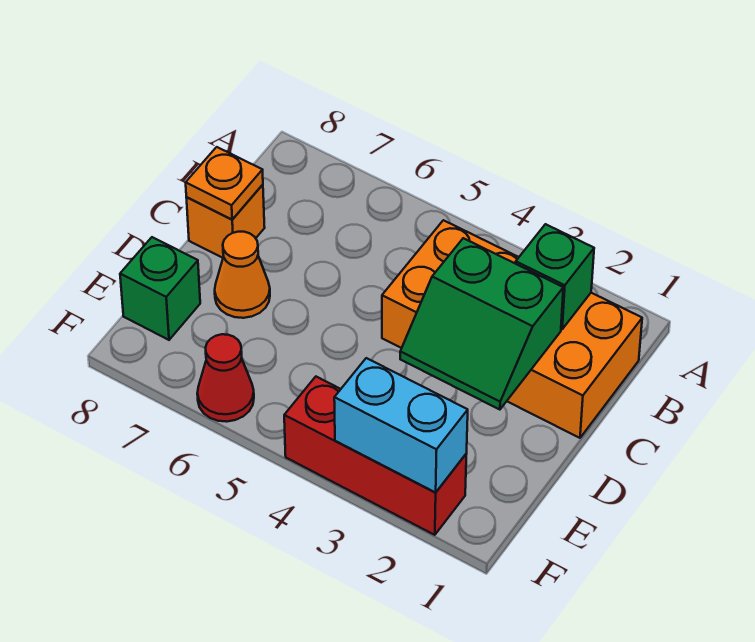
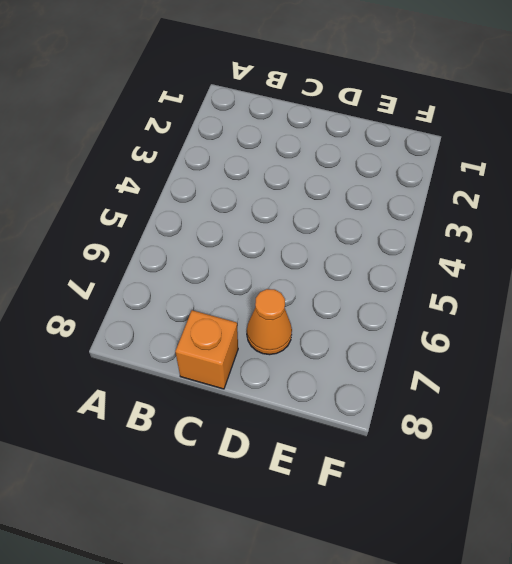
none -> orange 2x4 brick [382,220,642,438]
none -> green 1x1 brick [120,237,200,340]

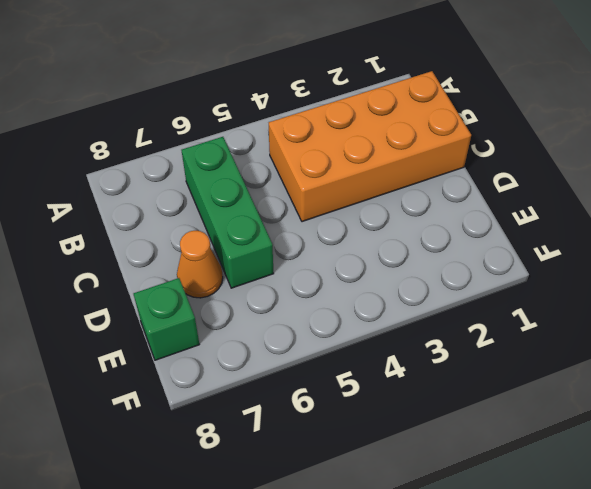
green 1x3 brick [182,137,274,288] -> none
none -> orange 1x1 brick [186,185,265,258]
none -> red 1x3 brick [284,377,466,535]

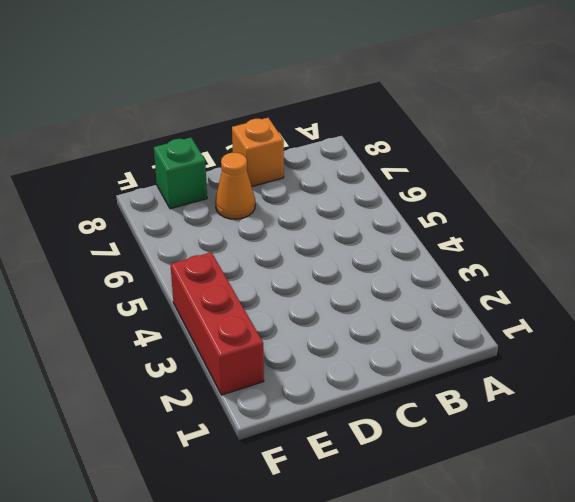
none -> orange 2x4 brick [382,220,642,438]
none -> red 1x1 cone [197,334,254,422]

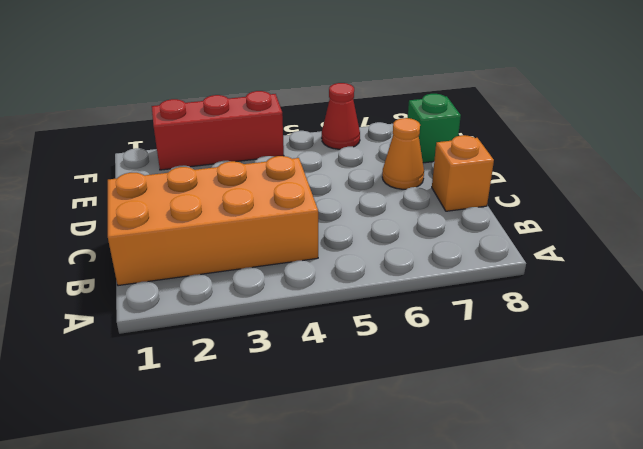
none -> green 1x1 brick [516,224,594,329]
none -> green 2x2 slope [400,238,563,410]

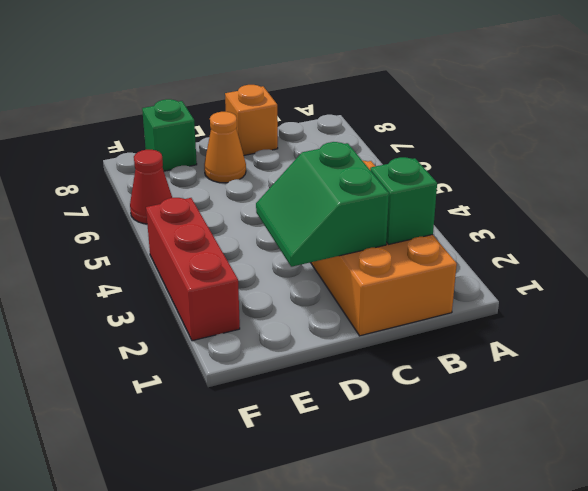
none -> orange 1x1 plate [186,147,263,220]
none -> cyan 1x2 brick [334,358,468,492]

